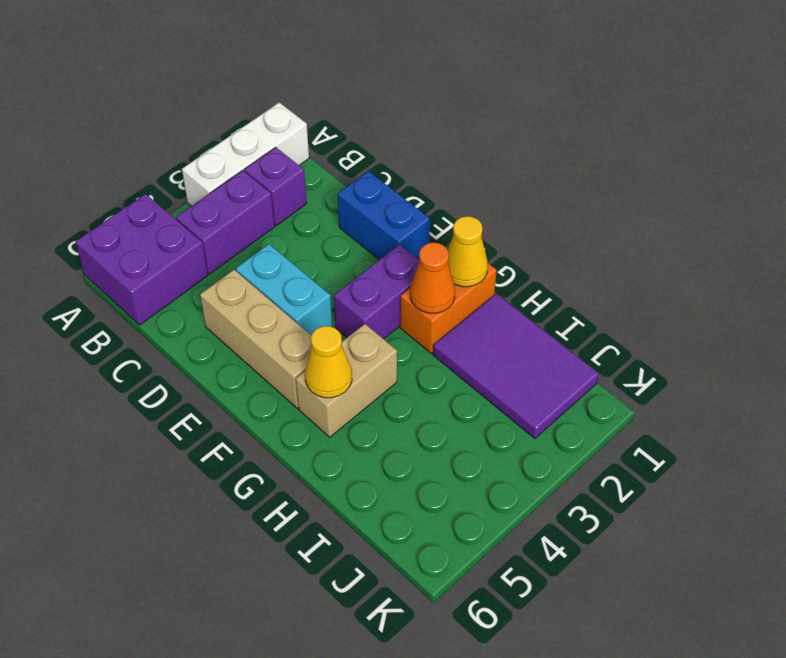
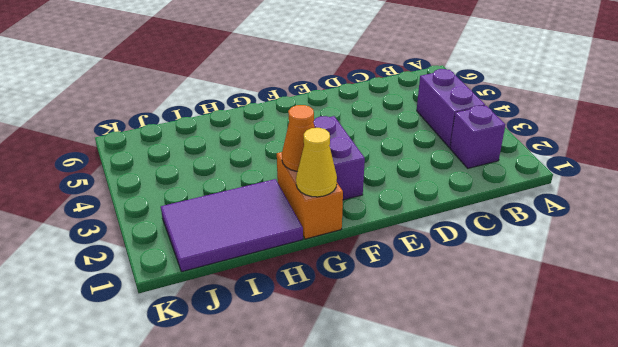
none -> white 1x3 brick [182,103,309,206]
none -> purple 2x2 brick [75,194,208,325]
none -> blue 1x2 brick [338,171,430,260]

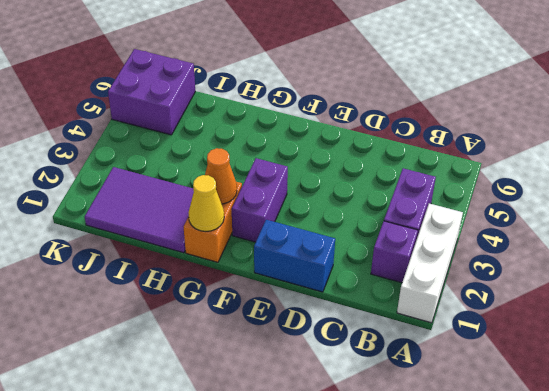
purple 2x2 brick [108,49,195,135] -> purple 2x2 brick moved to [75,194,208,325]
none -> cyan 1x2 brick [236,244,332,336]
none -> tan 1x3 brick [200,270,312,408]
none -> tan 1x2 brick [296,324,397,437]

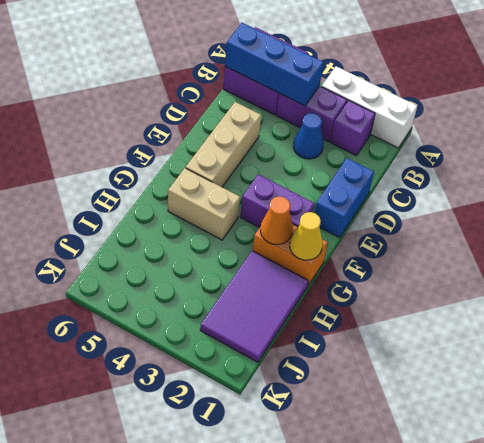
blue 1x3 brick [225,23,324,106] -> none
blue 1x1 cone [293,113,324,159] -> none
none -> cyan 1x2 brick [236,244,332,336]
none -> yellow 1x1 cone [305,326,352,398]

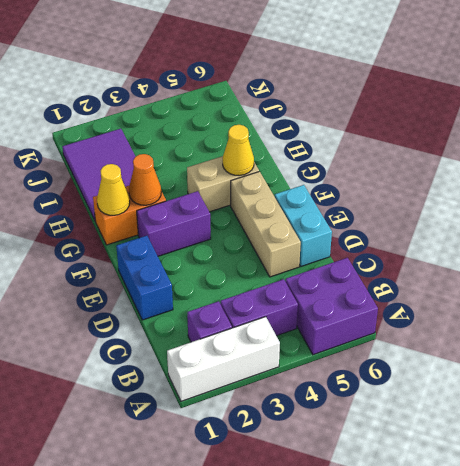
cyan 1x2 brick [275,185,332,266] -> cyan 1x2 brick moved to [236,244,332,336]

